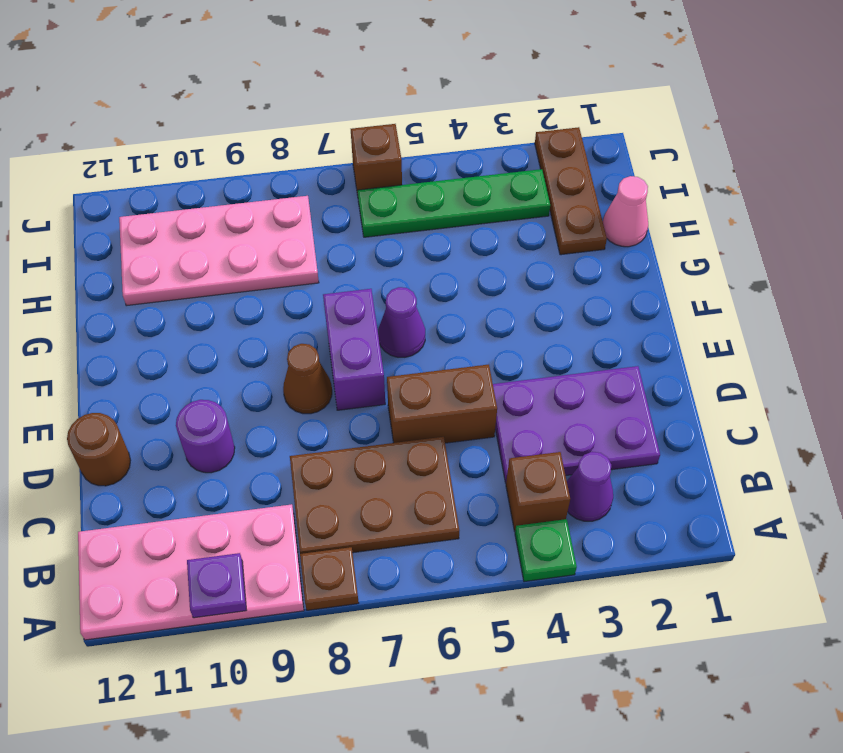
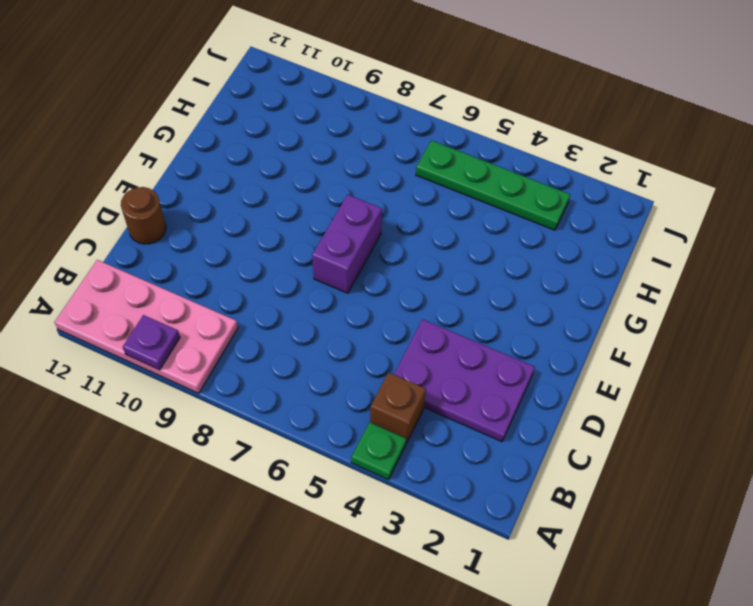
none -> brown 1x1 plate [300,547,359,610]
none -> purple 1x1 cone [567,452,613,521]
none -> brown 2x3 plate [290,437,459,554]

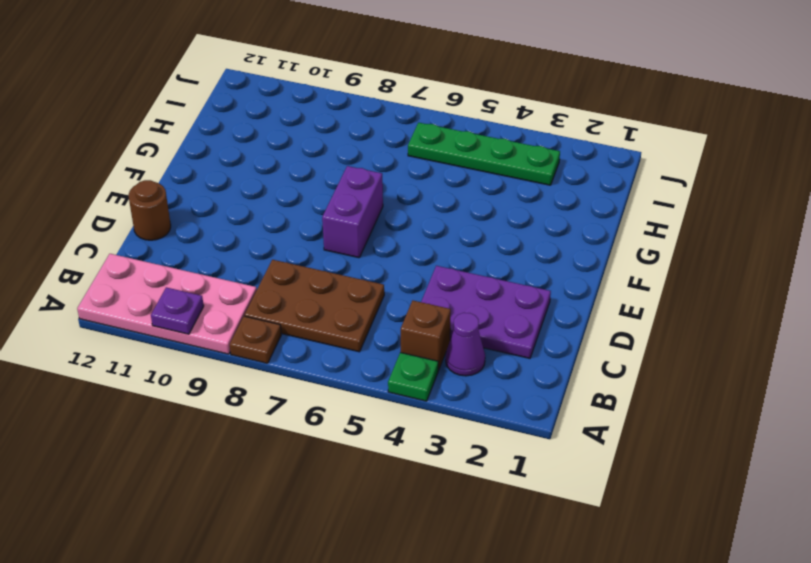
none -> brown 1x2 brick [387,364,497,443]
none -> purple 1x1 round brick [176,400,235,473]
none -> brown 1x1 cone [283,344,332,414]

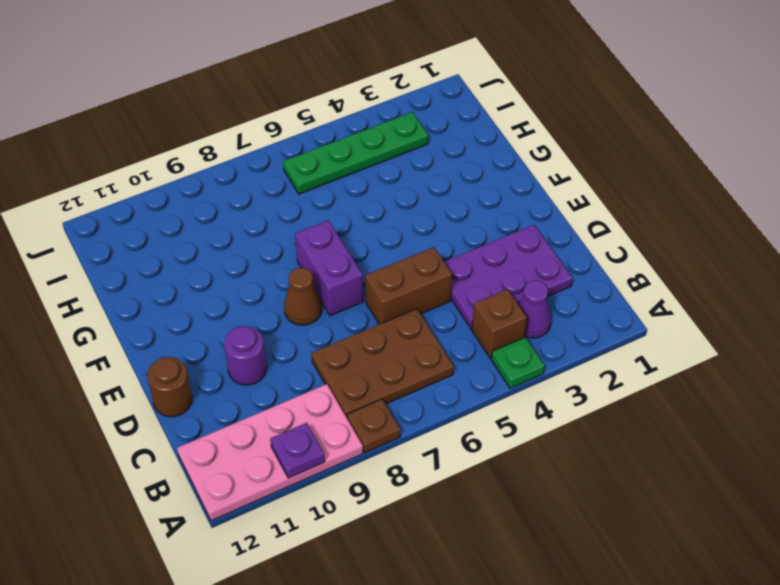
none -> purple 1x1 cone [378,287,425,357]
none -> pink 1x1 cone [603,176,648,247]
none -> brown 1x3 plate [535,127,607,255]

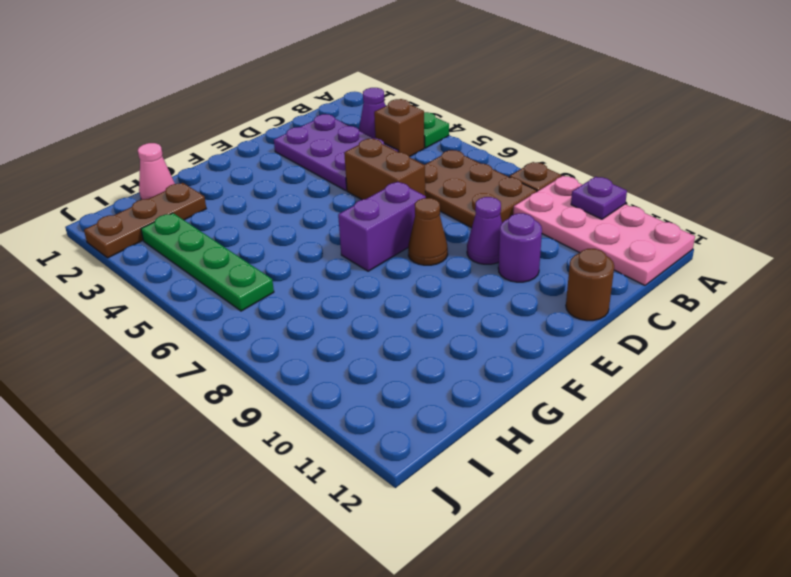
purple 1x1 cone [467,197,502,264] -> purple 1x1 cone moved to [378,287,425,357]
none -> pink 2x4 plate [119,196,319,306]
none -> brown 1x1 brick [351,124,402,195]

